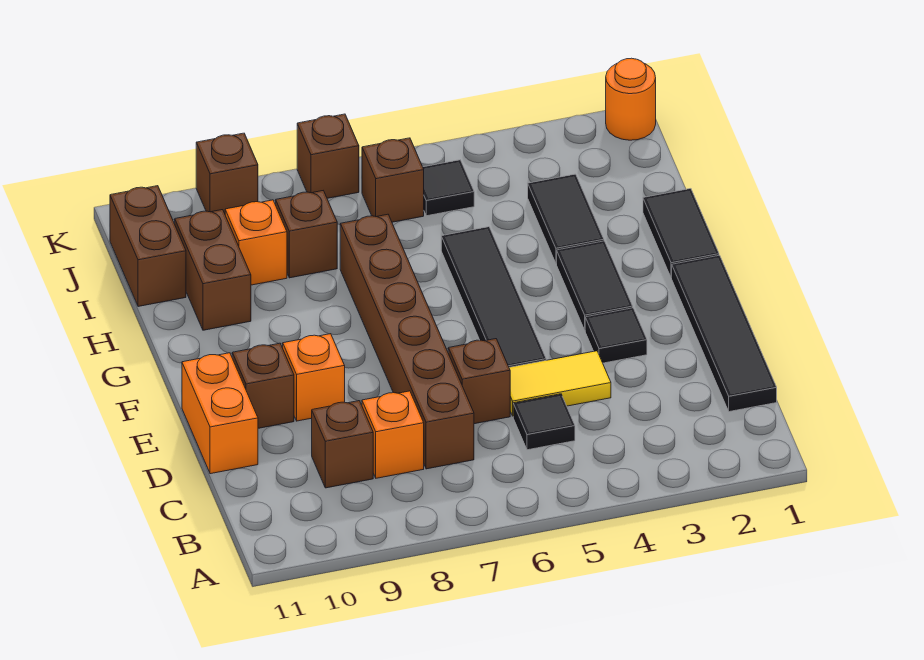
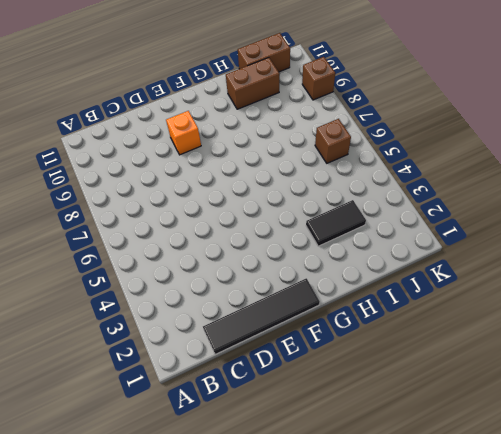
none -> black 1x1 tile [513,394,575,450]
none -> brown 1x6 brick [340,214,474,469]
none -> orange 1x1 brick [362,391,424,478]

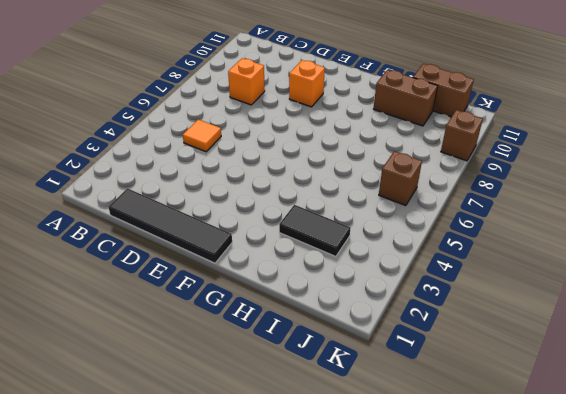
orange 1x1 tile [183,119,221,152] -> black 1x1 tile [513,394,575,450]
none -> brown 1x6 brick [340,214,474,469]
none -> brown 1x1 brick [312,401,373,488]
none -> yellow 1x2 tile [509,351,611,416]

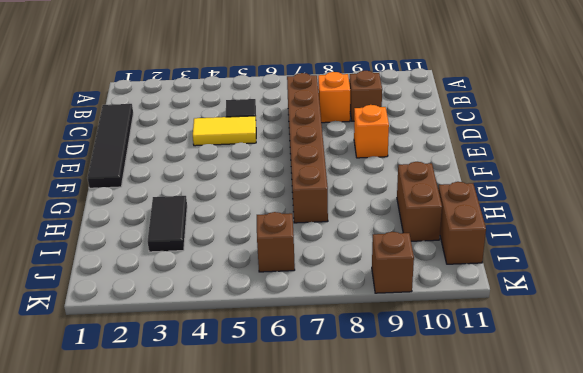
none -> brown 1x1 brick [448,339,510,424]
none -> orange 1x2 brick [182,353,258,474]
none -> black 1x1 tile [585,308,647,363]

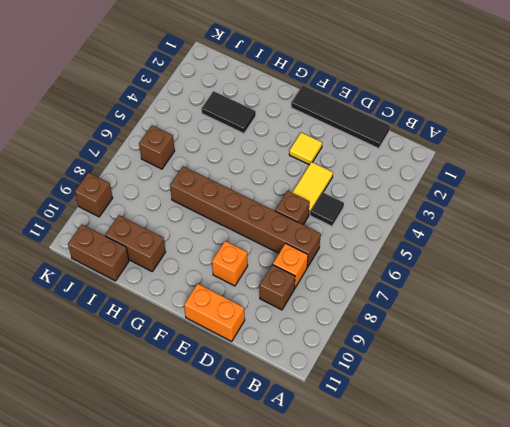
yellow 1x1 tile [289,132,322,165] -> black 1x1 tile [585,308,647,363]
none -> black 1x4 tile [441,227,546,367]
none -> brown 1x1 brick [232,343,294,428]
none -> black 1x2 tile [557,241,633,330]

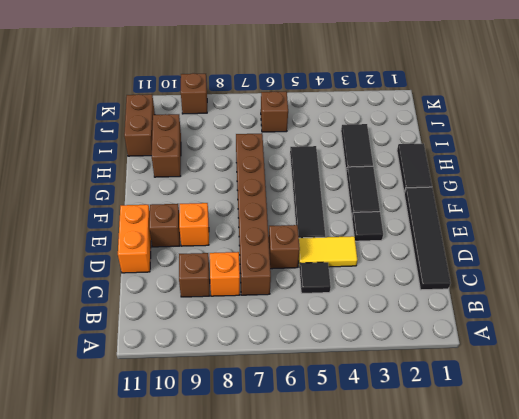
none -> brown 1x1 brick [276,191,337,278]
none -> orange 1x1 brick [225,200,287,285]
none -> black 1x1 tile [423,160,474,216]

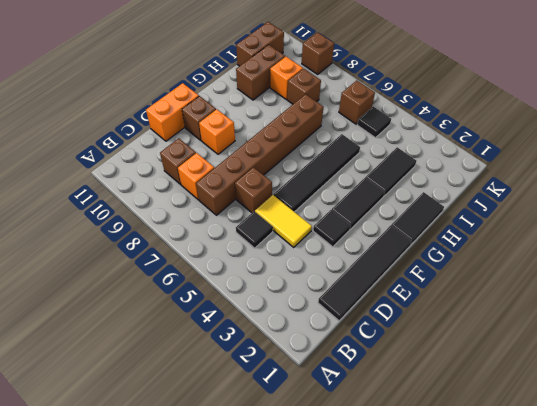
none -> orange 1x1 round brick [606,58,656,140]
none -> brown 1x1 brick [297,114,359,198]

